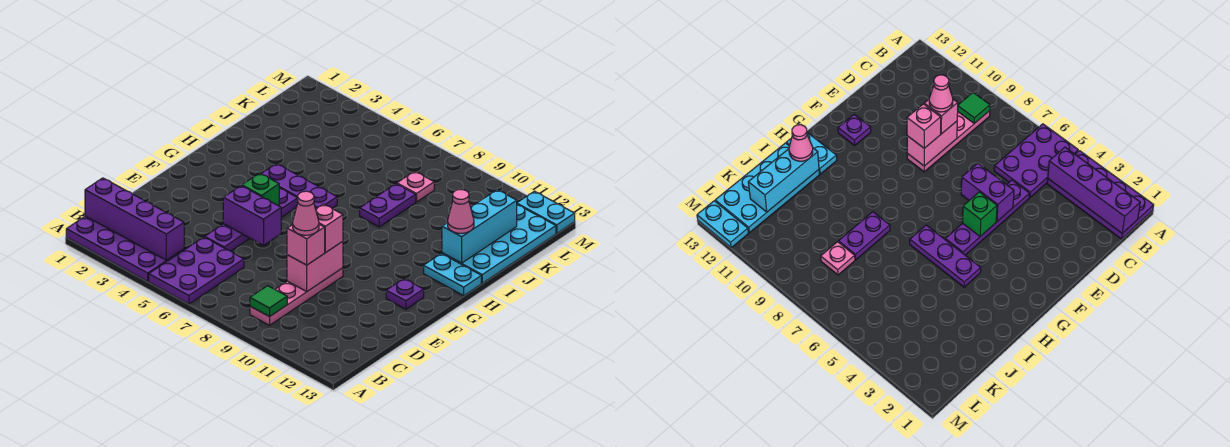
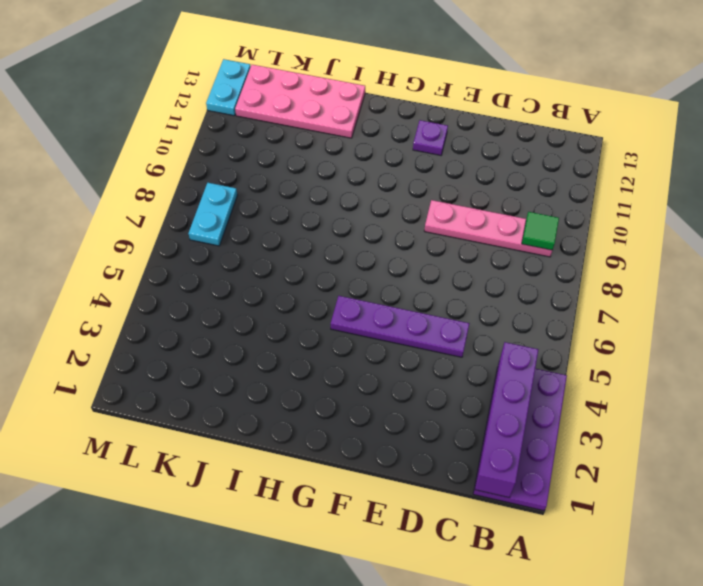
pink 2x4 plate [235,65,365,138] -> cyan 2x4 plate [442,205,556,283]
cyan 1x2 plate [189,183,237,246] -> cyan 1x2 plate moved to [424,254,481,296]
none -> purple 2x3 plate [149,237,244,304]
none -> purple 1x3 plate [261,164,337,209]
none -> purple 1x2 plate [360,184,416,227]

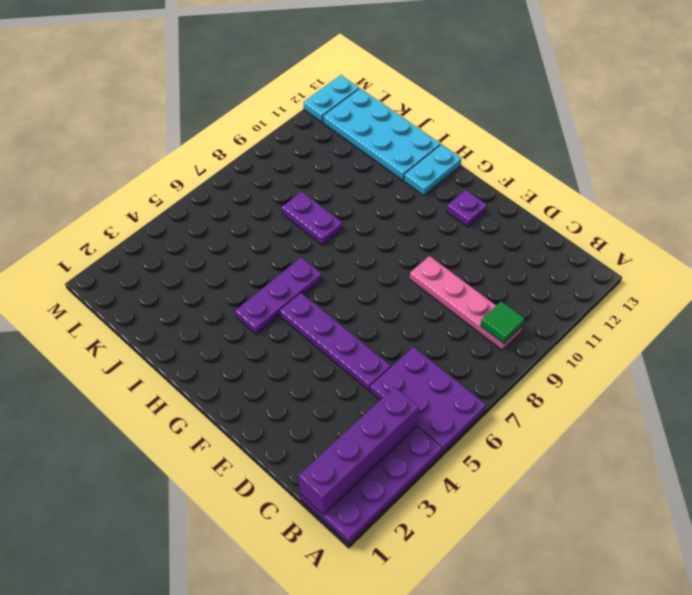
none -> pink 1x1 plate [397,171,434,202]
none -> pink 1x2 brick [287,241,343,291]
none -> purple 1x2 brick [223,186,281,245]

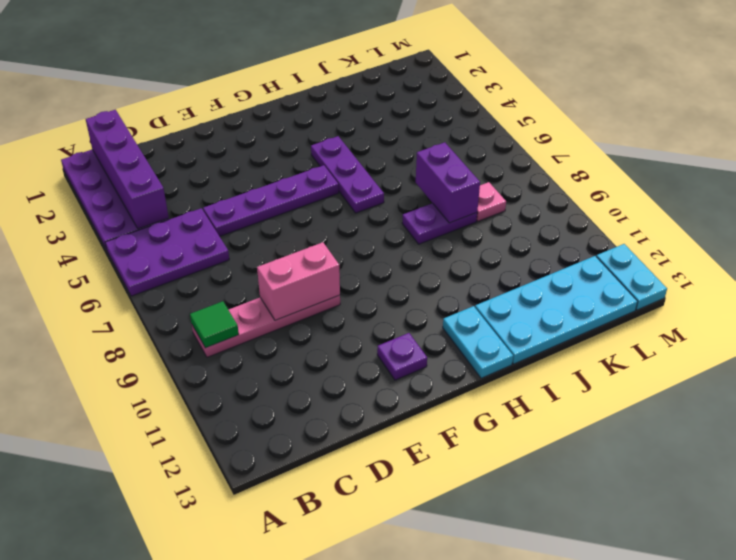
purple 1x2 brick [416,142,480,223] -> purple 1x2 brick moved to [223,186,281,245]
none -> green 1x1 brick [242,173,279,206]
none -> cyan 1x3 brick [442,190,517,263]
none -> pink 1x1 brick [287,224,325,265]

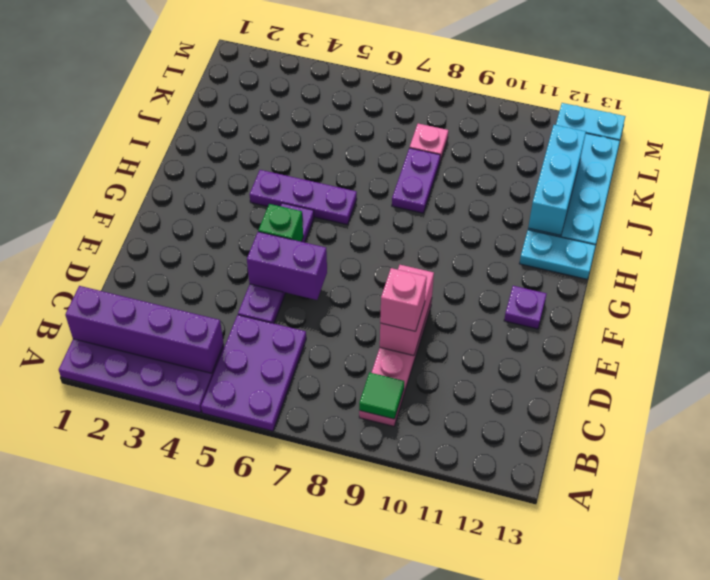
none -> pink 1x1 brick [316,204,343,253]
none -> pink 1x1 cone [448,190,474,233]
none -> pink 1x1 cone [293,191,319,235]

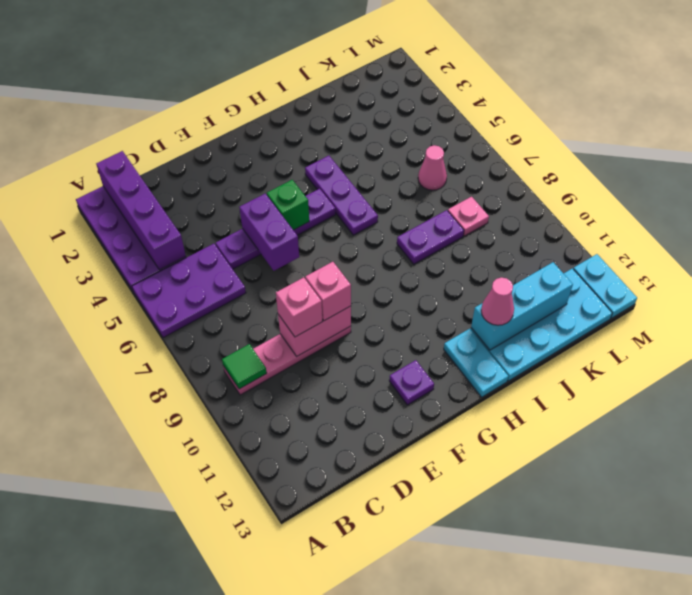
pink 1x1 cone [418,145,447,190] -> pink 1x1 cone moved to [293,191,319,235]

